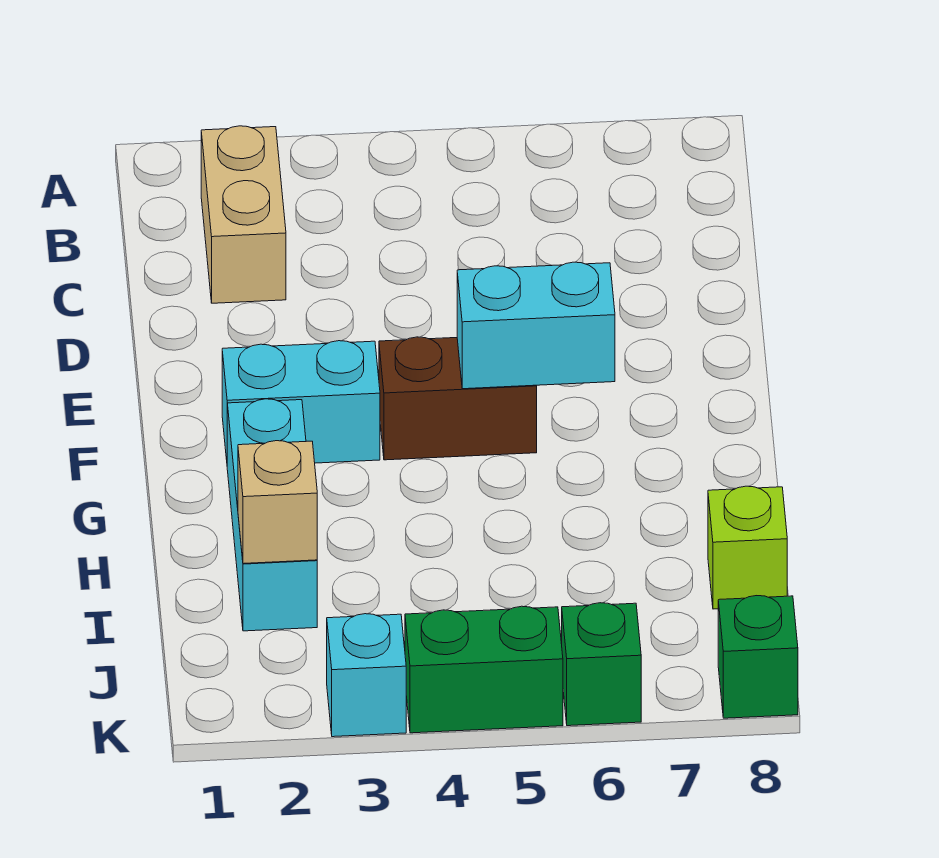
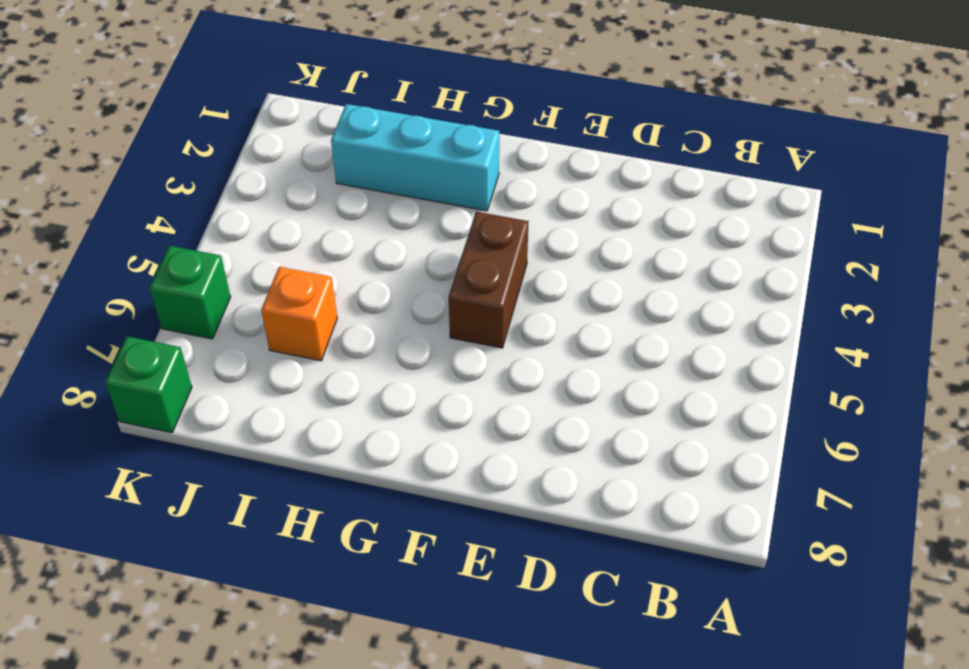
orange 1x1 brick [261,267,337,361] -> none
none -> tan 1x2 brick [201,126,286,303]
none -> cyan 1x2 brick [222,341,380,463]

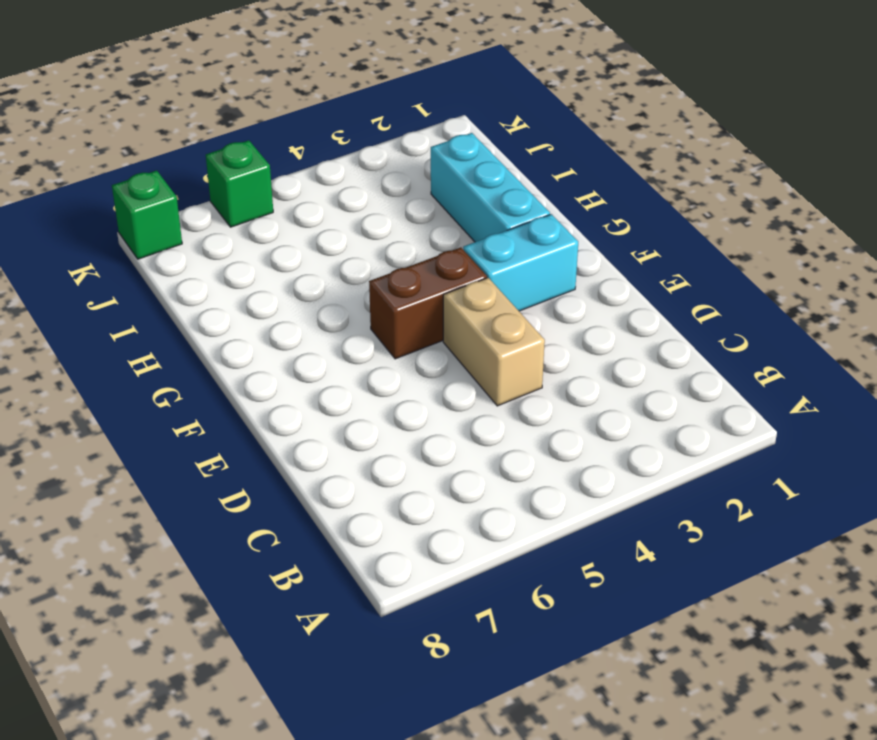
tan 1x2 brick [443,278,545,406] -> tan 1x2 brick moved to [201,126,286,303]
none -> lime 1x1 brick [708,486,787,609]
none -> cyan 1x1 brick [327,614,406,737]

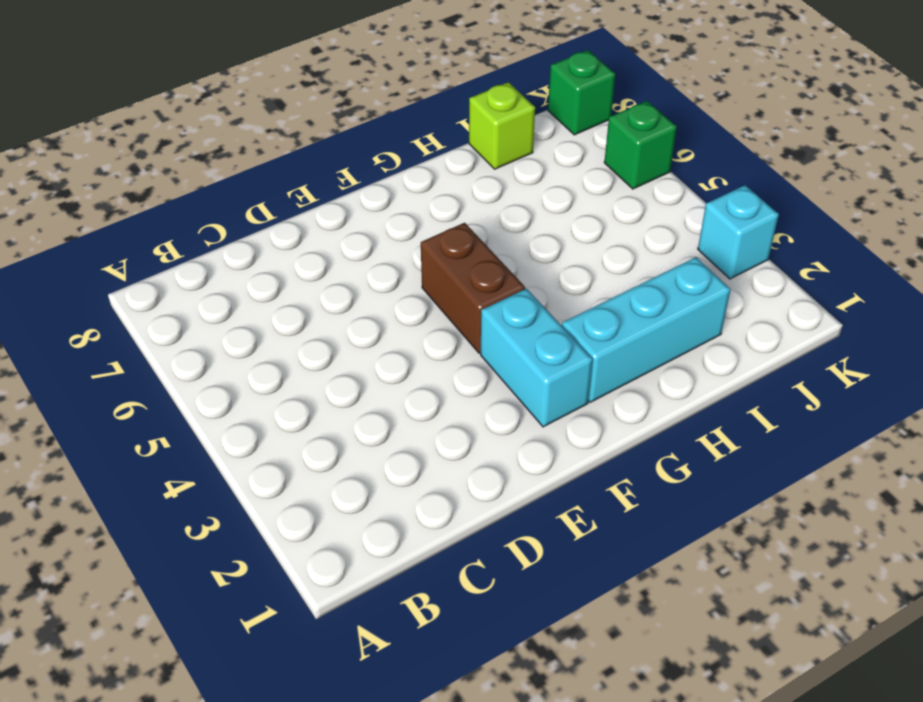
none -> tan 1x2 brick [201,126,286,303]
none -> green 1x2 brick [405,606,563,733]

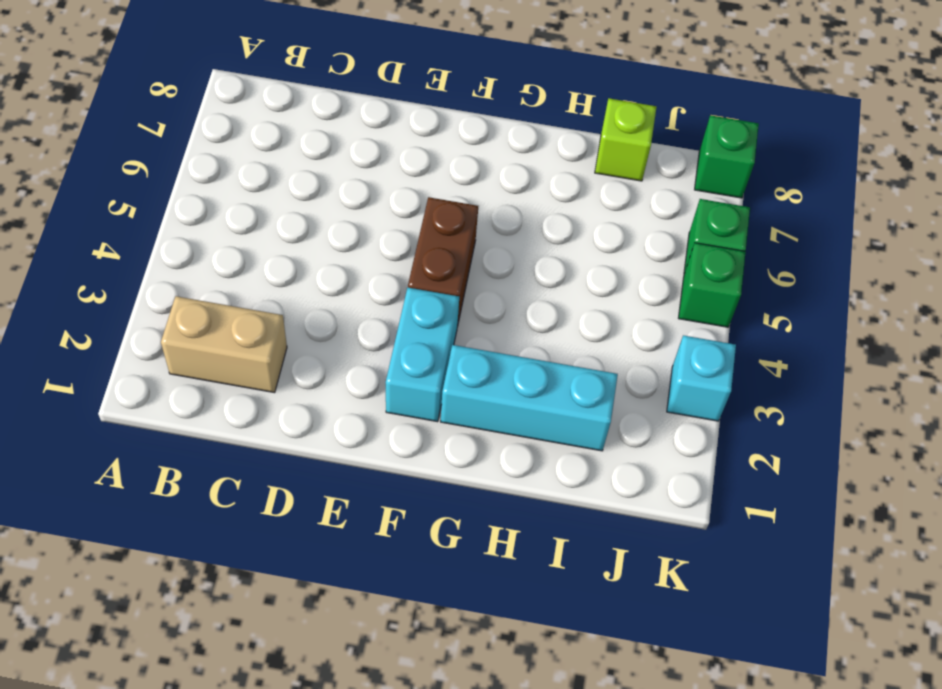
green 1x1 brick [679,243,746,327] -> green 1x2 brick [405,606,563,733]
none -> cyan 1x2 brick [457,262,615,389]
none -> tan 1x1 brick [238,441,317,564]

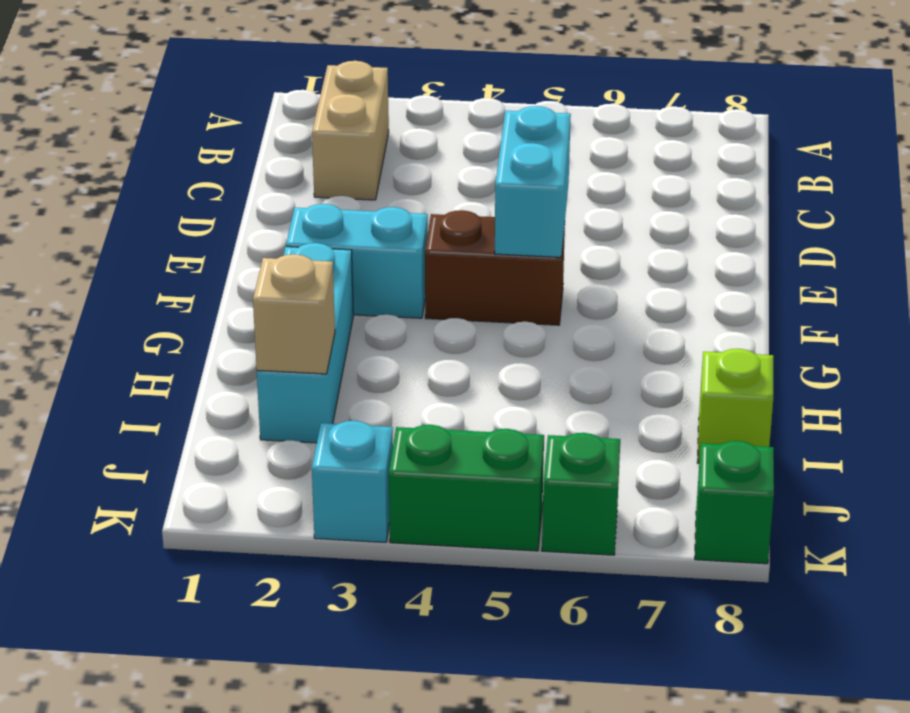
cyan 1x2 brick [495,106,571,257] -> cyan 1x2 brick turned to [457,262,615,389]

